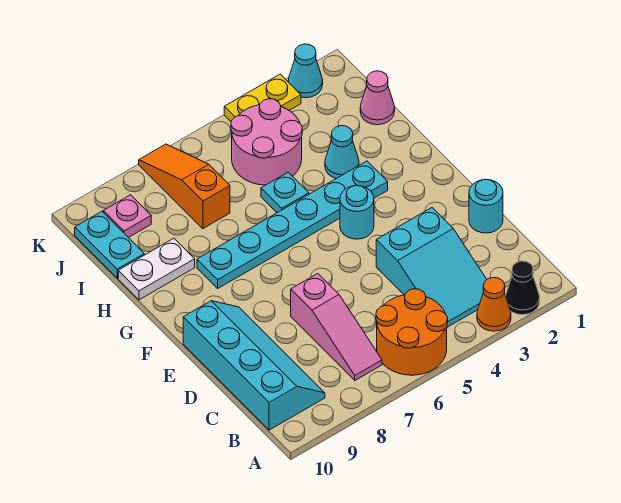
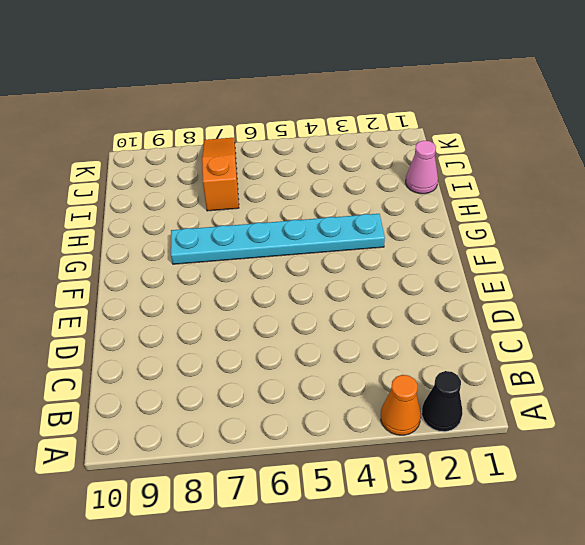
none -> orange 2x2 round brick [376,289,448,375]
none -> cyan 2x3 slope [376,208,487,327]
none -> pink 1x3 slope [291,274,382,380]

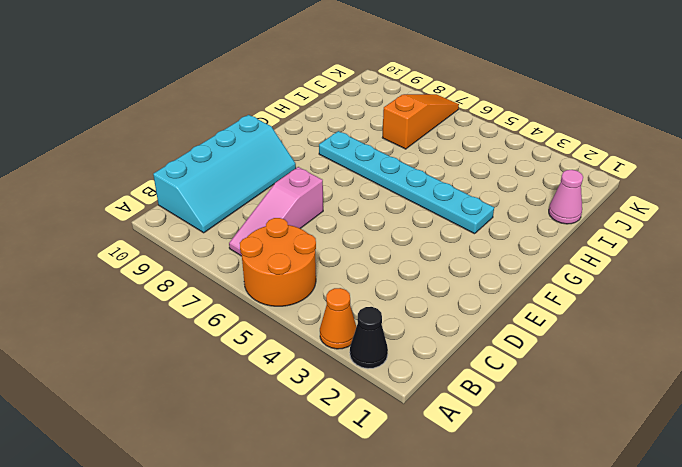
none -> cyan 2x3 slope [376,208,487,327]
none -> cyan 1x1 round brick [469,179,503,233]
none -> cyan 1x1 round brick [340,186,374,239]

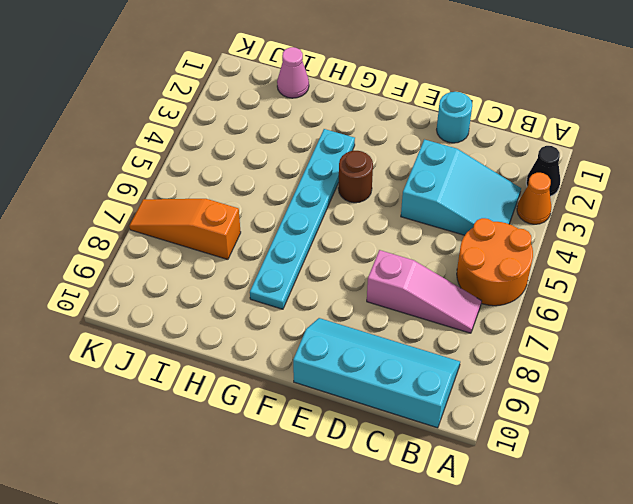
brown 1x1 round brick [338,151,373,203] -> cyan 1x1 round brick [340,186,374,239]
none -> cyan 1x1 cone [325,126,359,179]
none -> cyan 1x1 plate [261,172,309,213]
none -> white 1x2 plate [118,238,195,300]

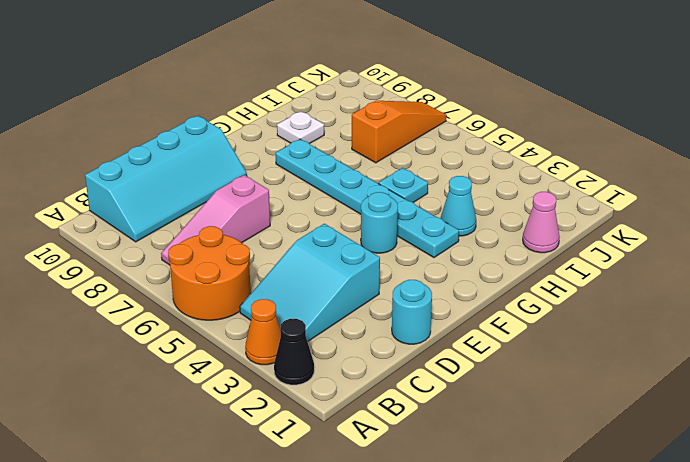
white 1x1 plate [277,111,324,144] -> white 1x2 plate [118,238,195,300]
none -> pink 2x2 round brick [231,99,302,185]
none -> cyan 1x2 plate [75,212,144,278]
none -> pink 1x1 plate [103,195,151,238]

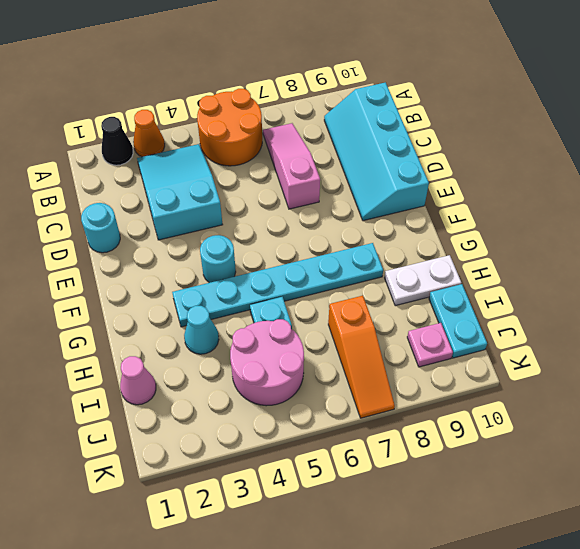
none -> cyan 1x1 cone [288,44,323,98]
none -> yellow 1x2 plate [224,74,301,121]

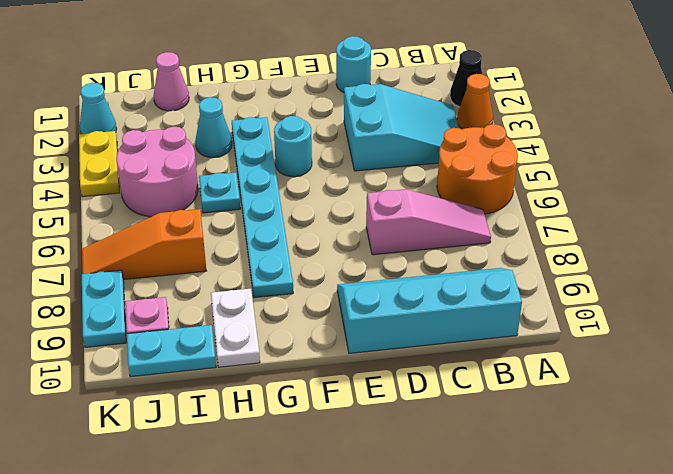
cyan 1x2 plate [82,270,126,347] -> none

